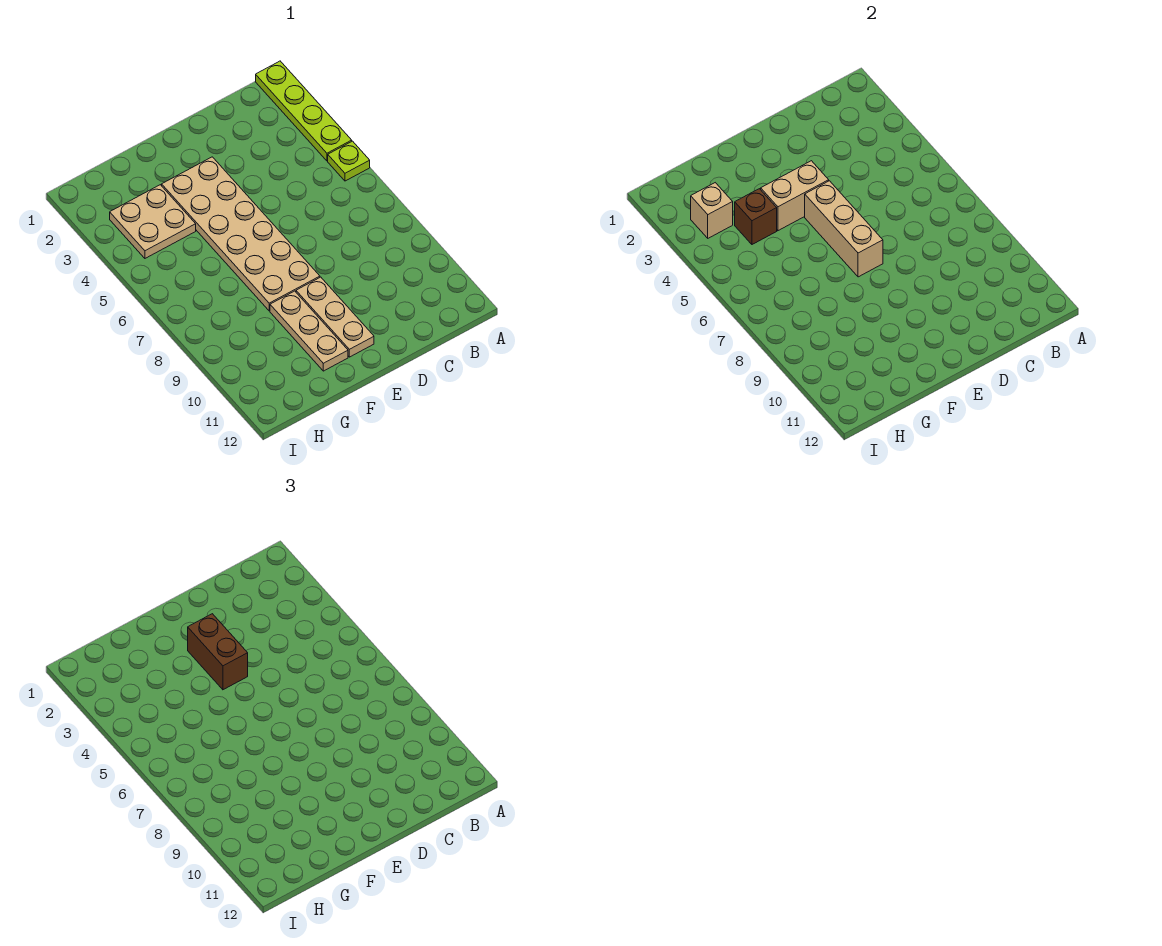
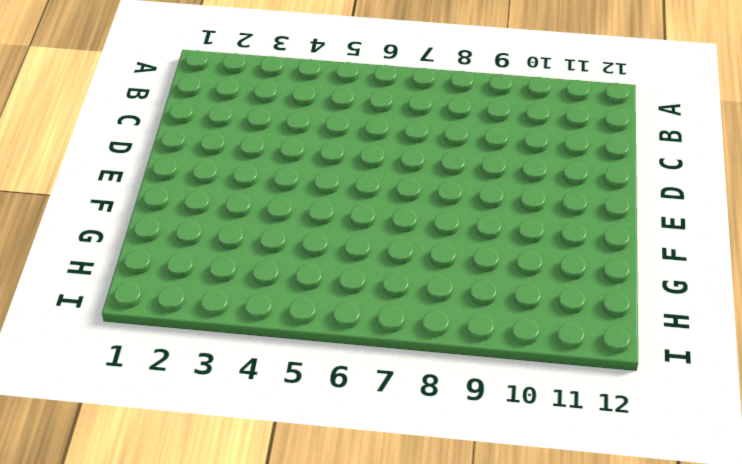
none -> lime 1x4 plate [256,61,352,161]
none -> lime 1x1 plate [328,141,370,181]

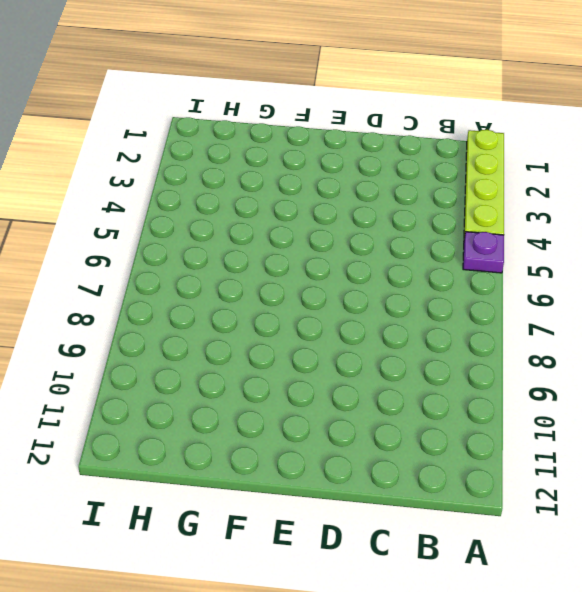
purple 1x1 plate [463,232,504,273] -> lime 1x1 plate [328,141,370,181]
none -> tan 2x6 plate [162,157,320,311]
none -> tan 1x3 plate [296,277,374,357]

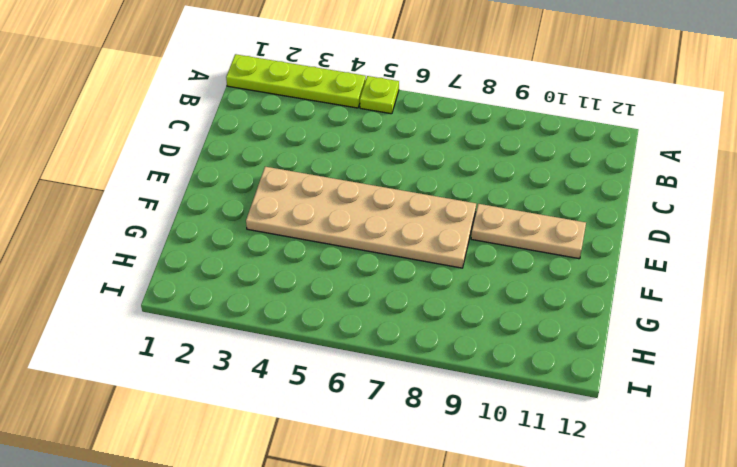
none -> tan 1x3 plate [270,291,348,371]
none -> tan 2x2 plate [110,185,196,258]

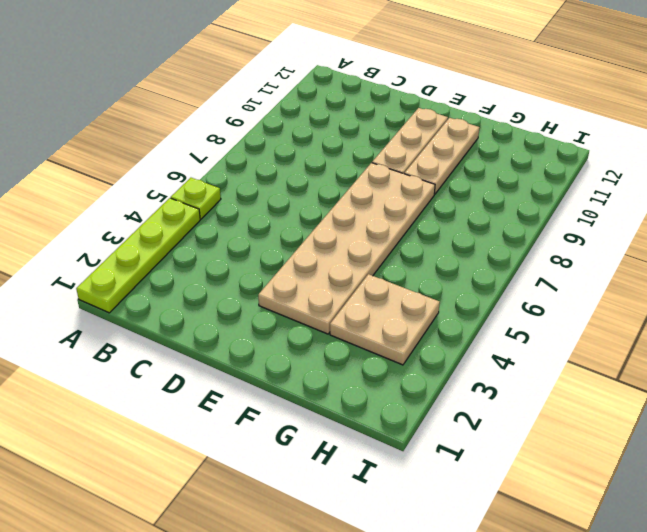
none -> tan 1x2 brick [761,161,829,231]
none -> tan 1x3 brick [805,181,883,277]

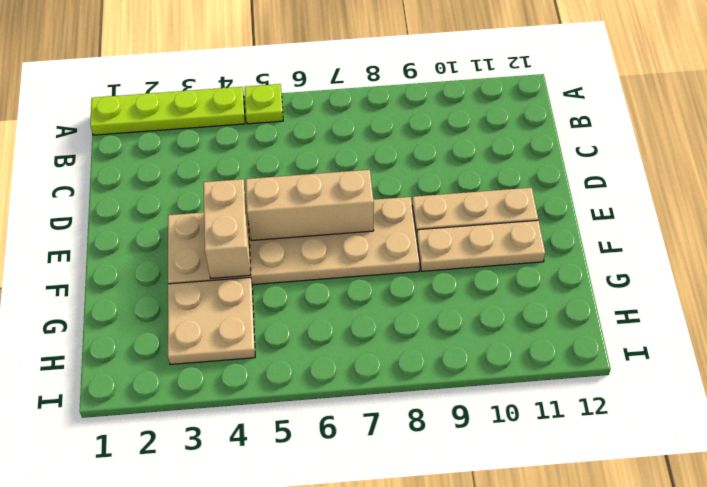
none -> brown 1x1 brick [735,189,777,244]
none -> tan 1x1 brick [691,183,733,238]

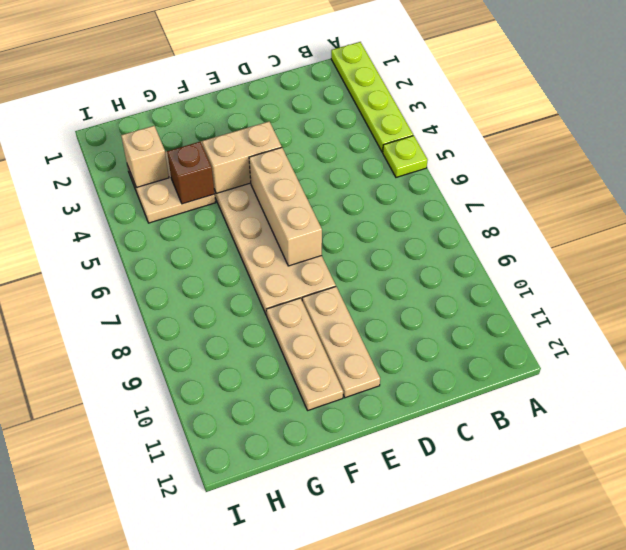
none -> brown 1x2 brick [188,614,248,690]

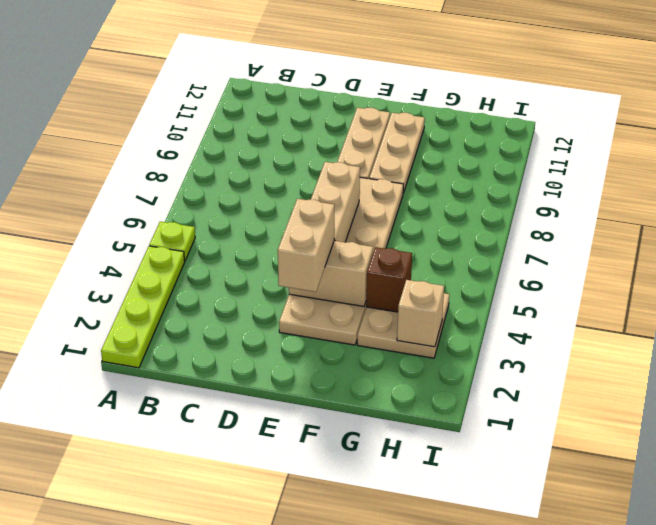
tan 1x2 brick [278,199,334,292] -> brown 1x2 brick [188,614,248,690]

